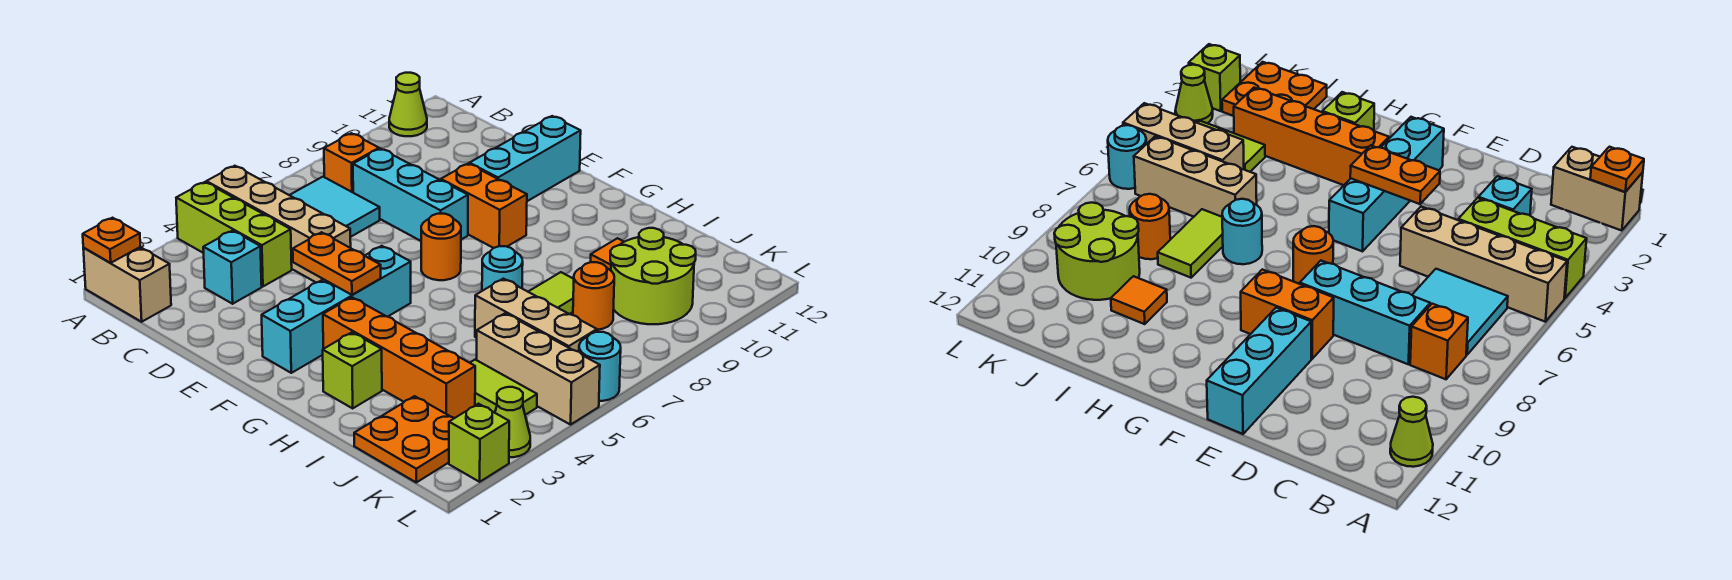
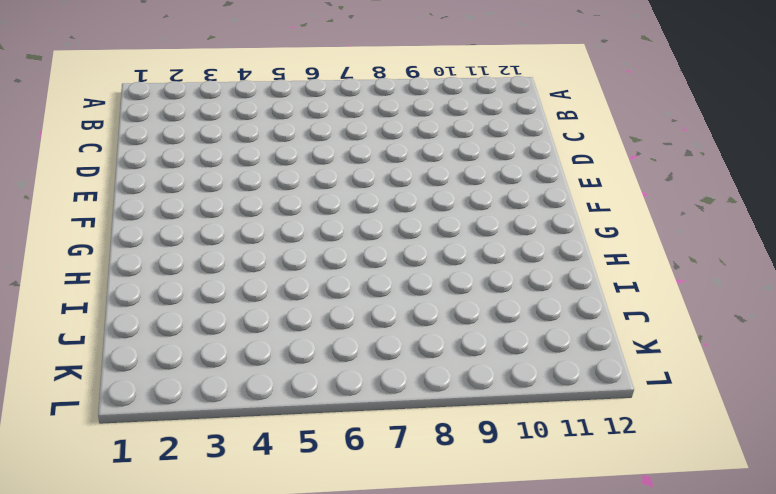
none -> tan 1x2 brick [83,247,171,322]
none -> lime 1x3 brick [176,182,292,286]
none -> tan 1x4 brick [206,166,351,283]

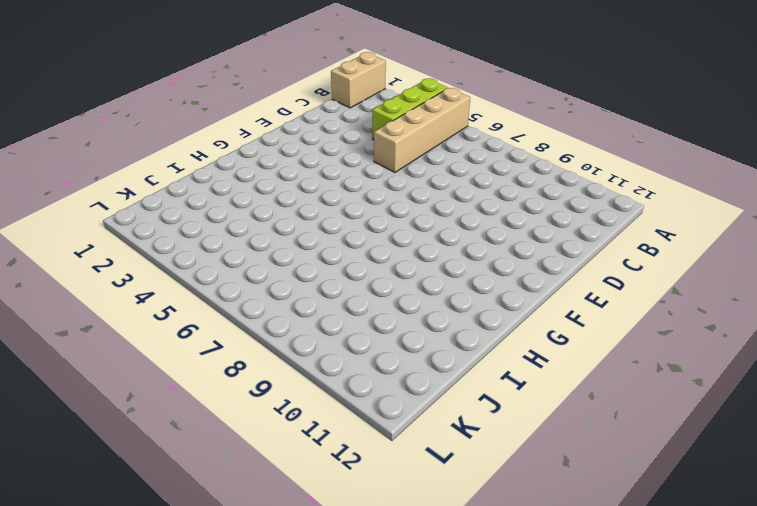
none -> lime 1x1 cone [389,73,427,136]
none -> cyan 2x2 tile [290,177,380,237]
none -> orange 1x1 brick [324,133,379,192]

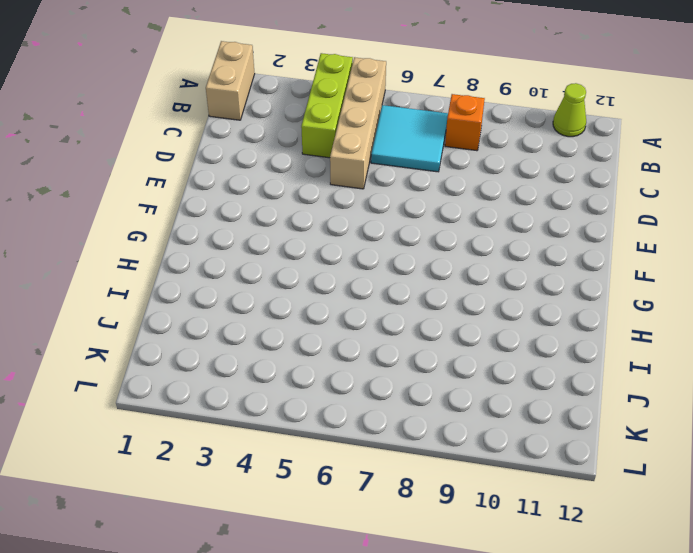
none -> cyan 1x1 brick [203,231,262,304]
none -> cyan 1x3 brick [353,149,468,241]
none -> orange 1x2 brick [441,164,527,248]

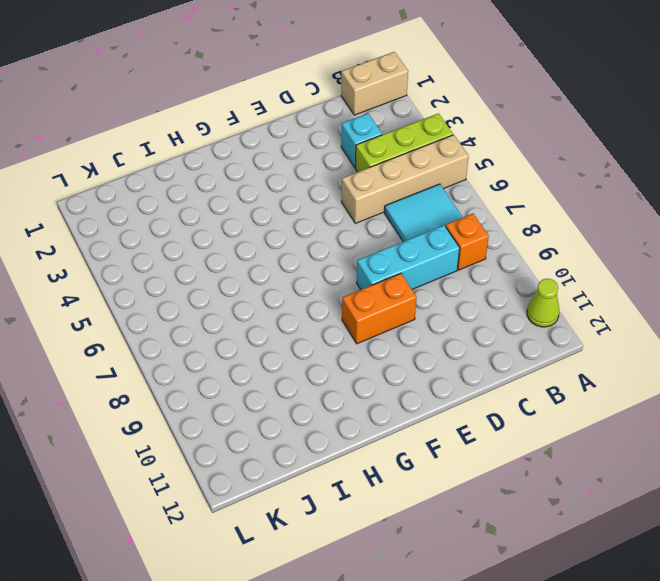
none -> cyan 1x3 brick [469,116,581,201]
none -> cyan 1x4 brick [262,246,411,373]
none -> orange 1x1 round brick [421,214,461,280]

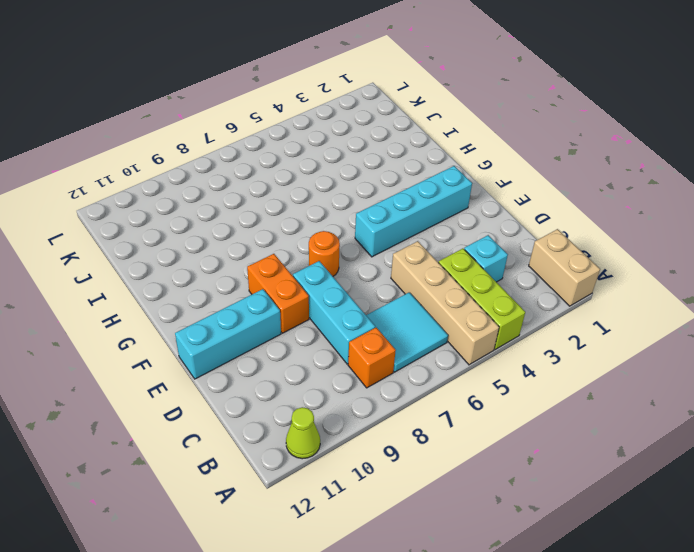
none -> orange 1x4 brick [323,297,475,418]
none -> lime 1x1 brick [323,332,382,408]
none -> cyan 1x1 round brick [482,246,523,291]

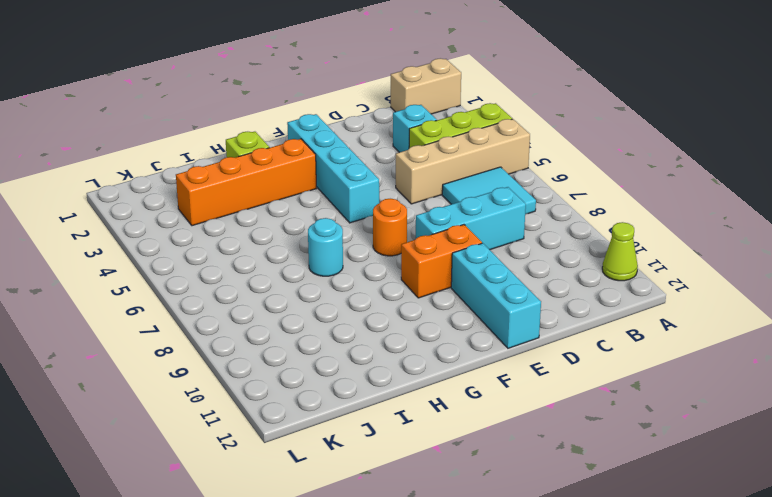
none -> orange 1x1 brick [324,133,379,192]
none -> tan 1x3 brick [475,279,597,352]
none -> lime 1x2 tile [528,272,574,314]

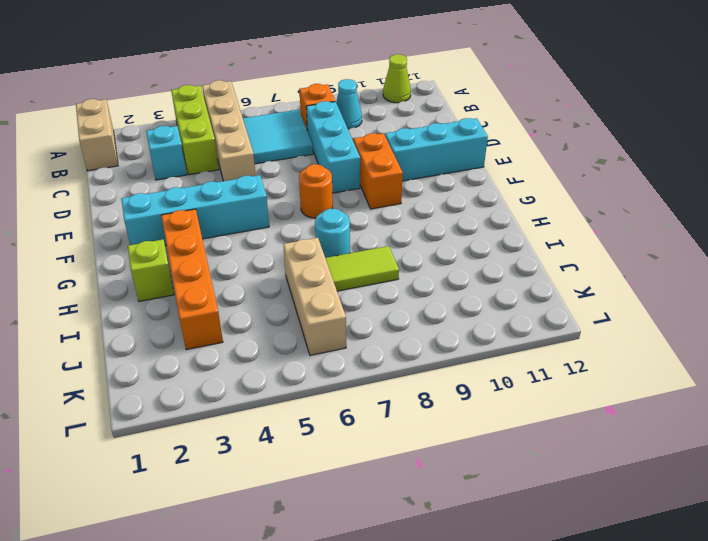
cyan 1x1 cone [336,79,362,129] -> none
none -> orange 1x1 tile [591,238,624,270]
none -> orange 2x2 plate [354,396,454,482]
none -> lime 1x2 tile [470,360,537,415]

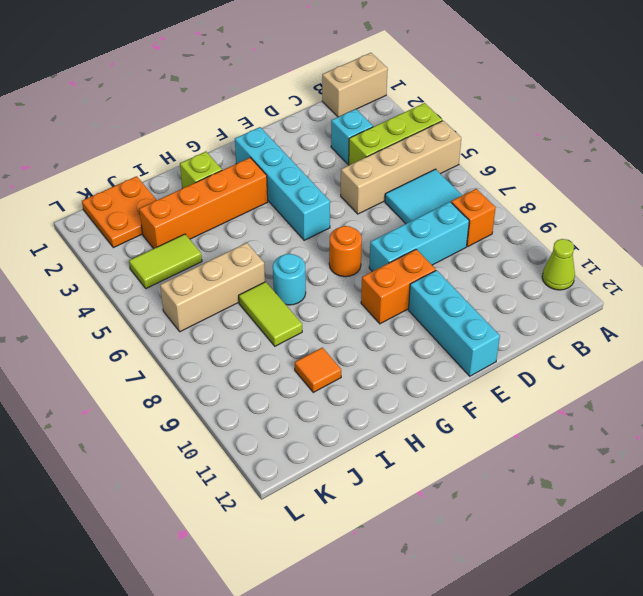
none -> tan 1x3 brick [477,313,600,425]
none -> orange 1x1 round brick [573,262,614,330]
none -> lime 2x2 round brick [610,228,696,324]

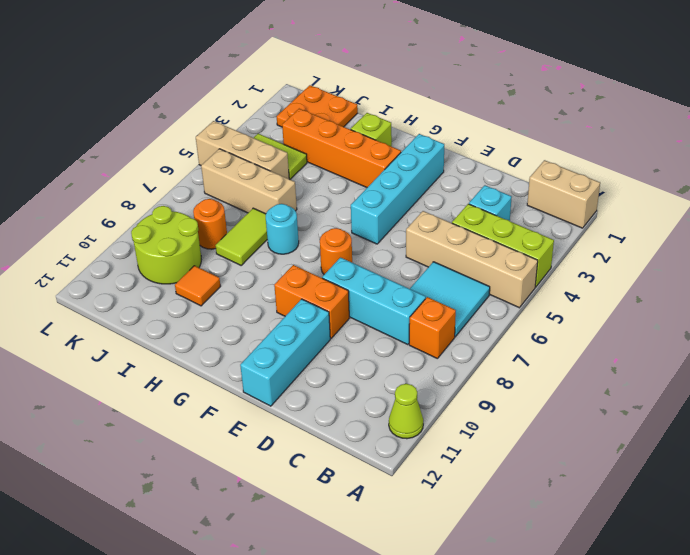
none -> lime 1x1 brick [449,404,509,482]
none -> lime 1x1 cone [495,387,530,457]
none -> cyan 1x1 round brick [579,332,621,401]

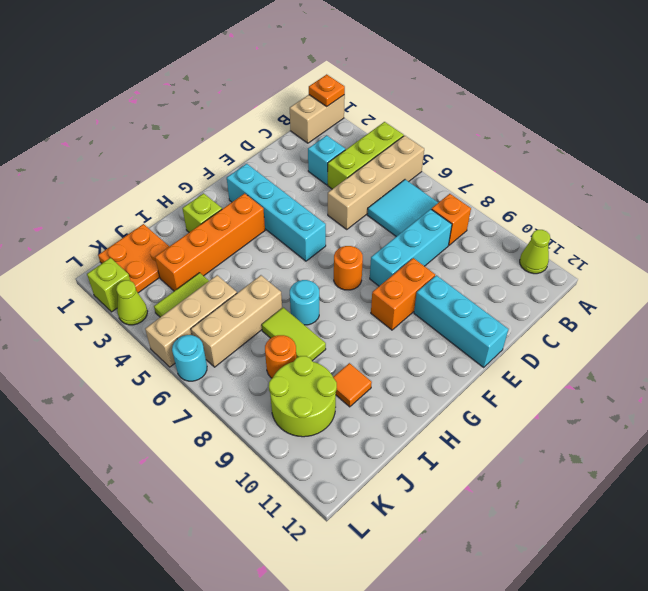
none -> orange 1x2 plate [293,232,381,295]

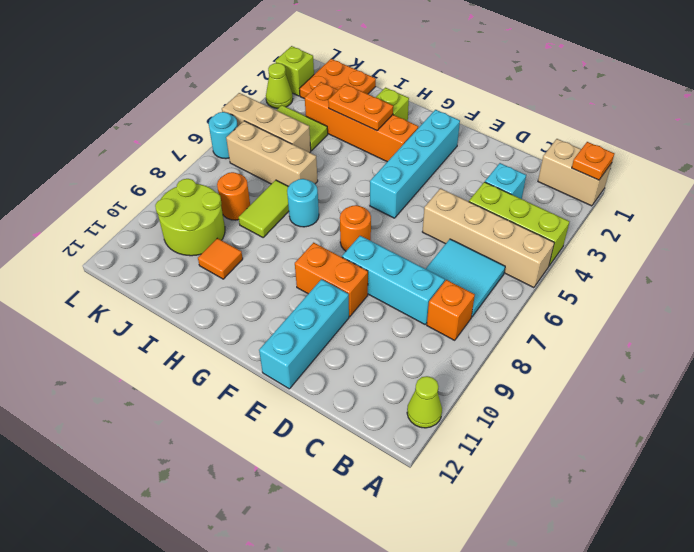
orange 1x2 plate [328,84,393,131] -> orange 1x2 plate moved to [293,232,381,295]

